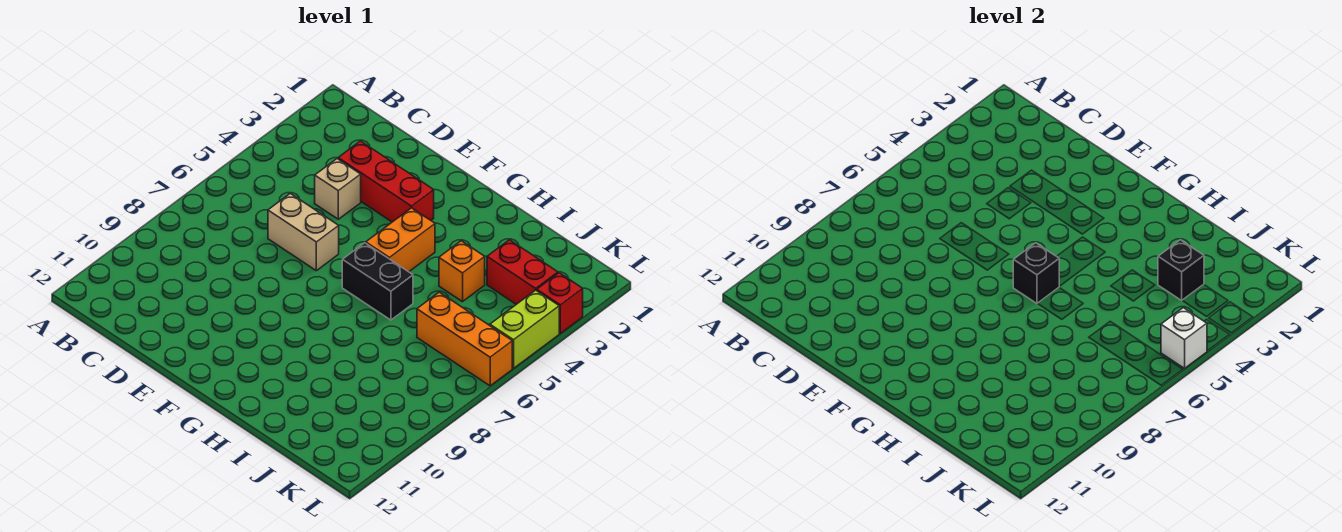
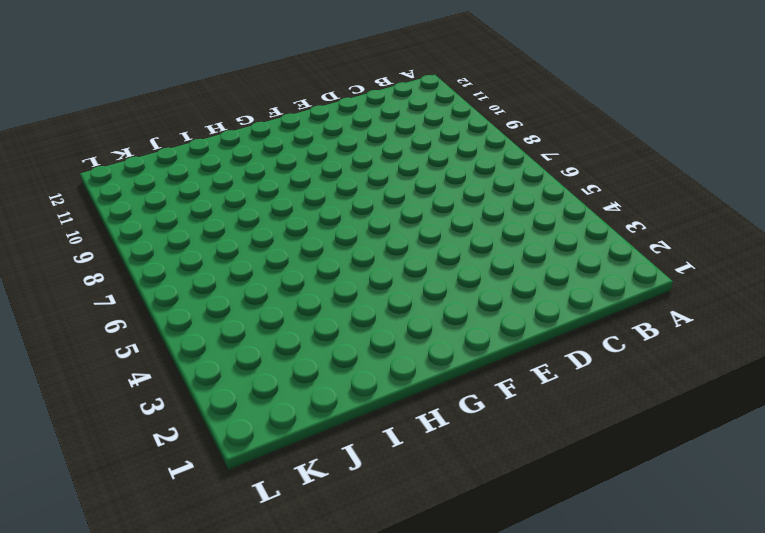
none -> red 1x3 brick [338,141,434,222]
none -> tan 1x1 brick [315,159,361,219]
none -> tan 1x2 brick [268,194,339,271]

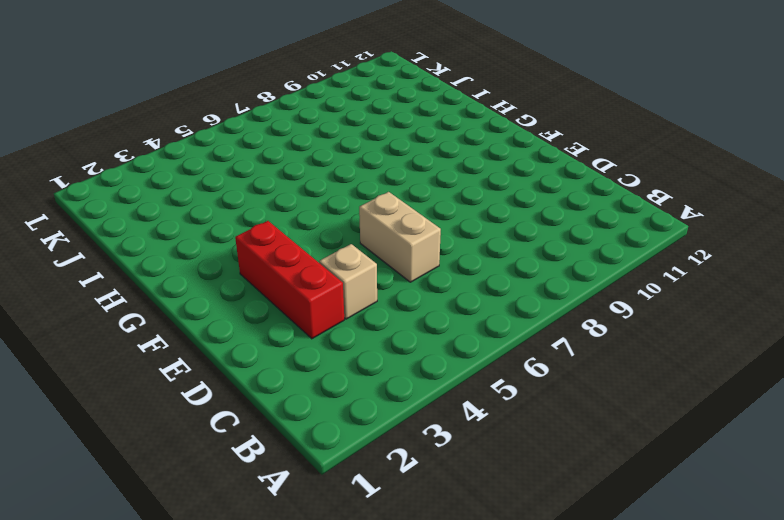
none -> orange 1x2 brick [366,208,435,272]
none -> black 1x2 brick [342,243,413,320]
none -> orange 1x1 brick [439,241,485,302]

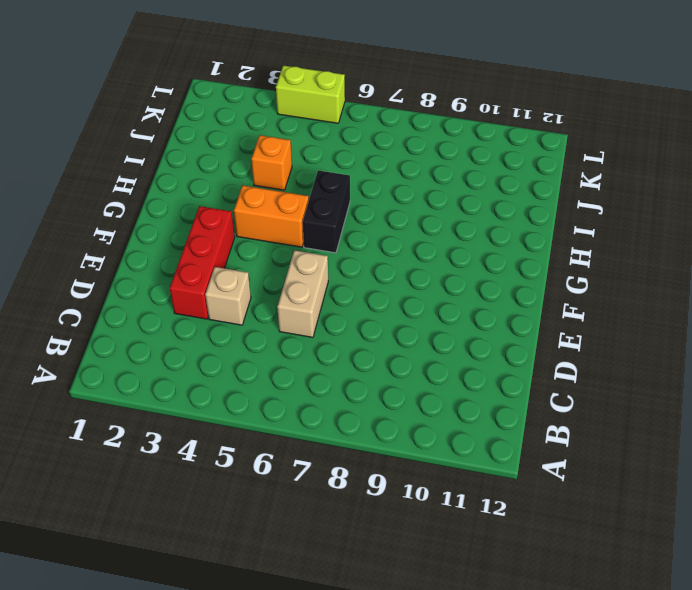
none -> red 1x2 brick [487,240,558,304]
none -> orange 1x3 brick [417,292,512,386]
none -> red 1x1 brick [537,273,583,333]

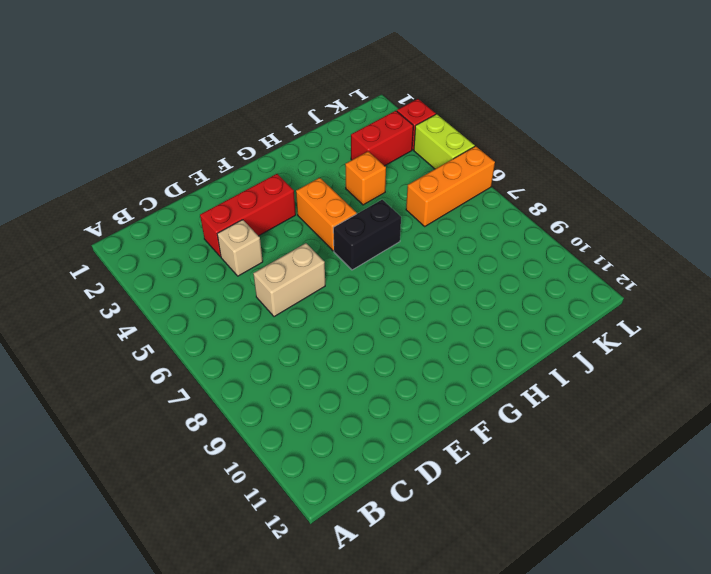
none -> black 1x1 brick [1013,243,1059,303]
none -> black 1x1 brick [1158,240,1204,300]
none -> white 1x1 brick [1161,308,1207,368]

